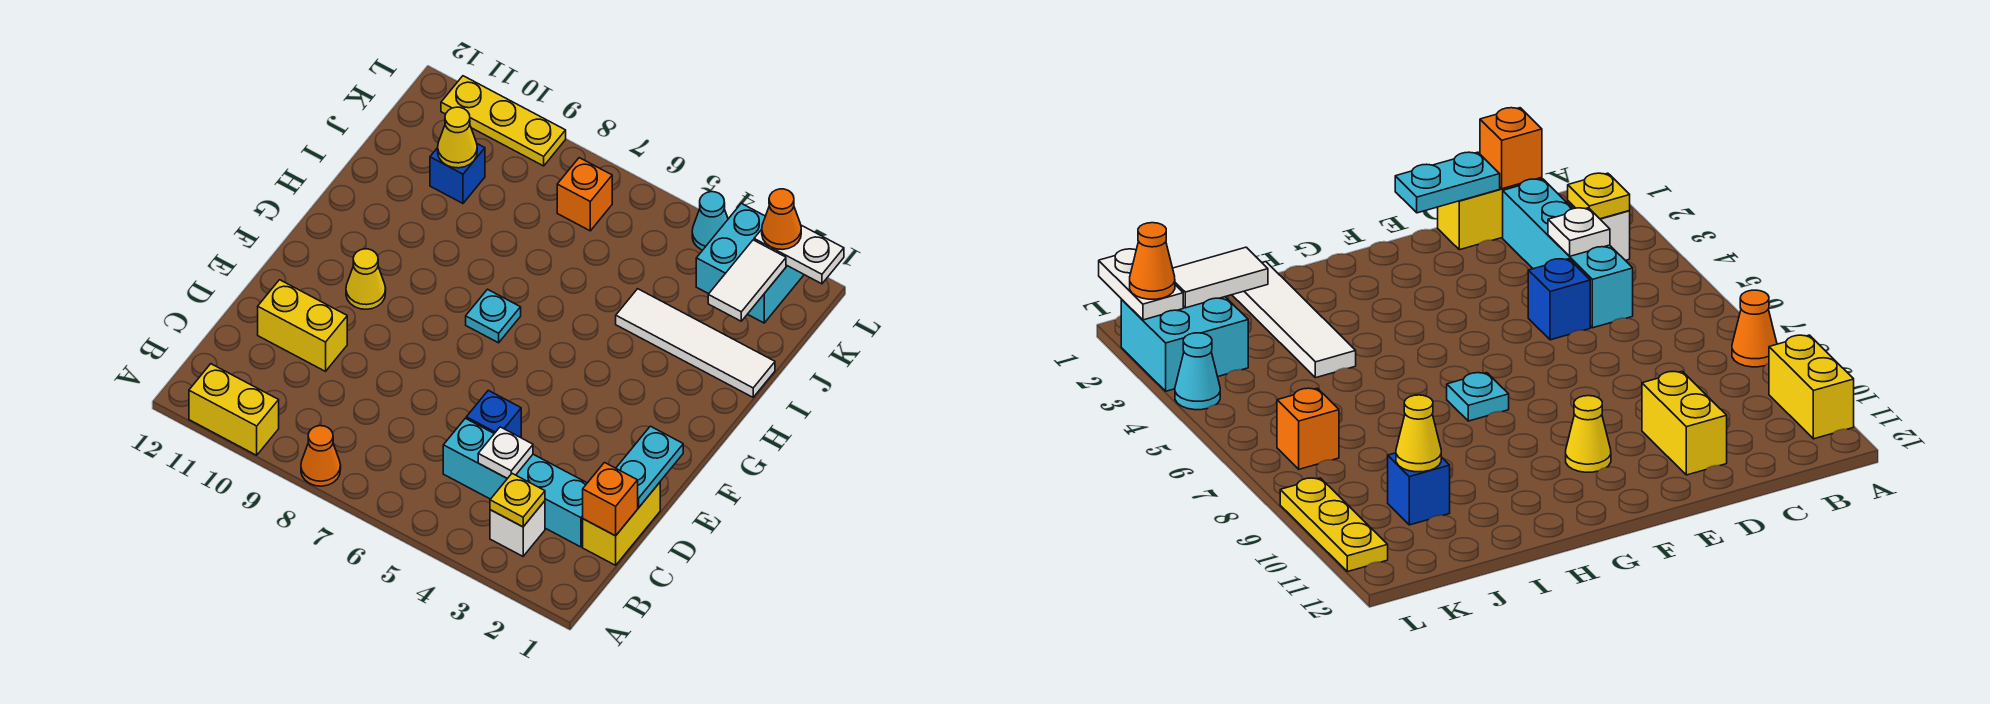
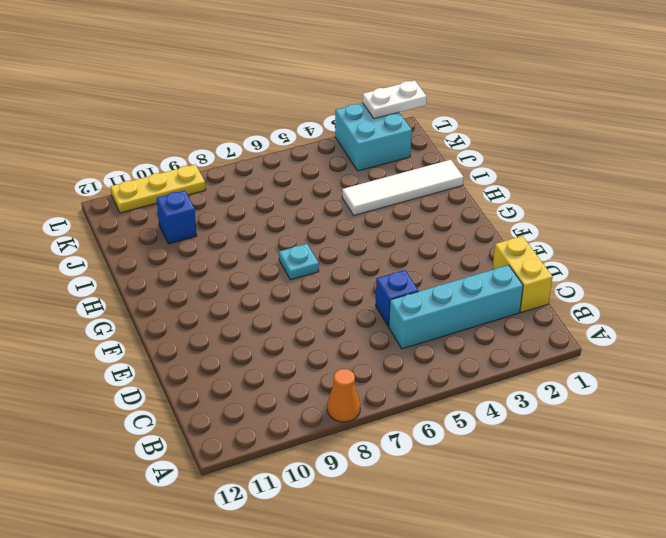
none -> yellow 1x2 brick [189,364,279,455]
none -> white 1x1 brick [490,501,545,556]
none -> yellow 1x2 brick [258,280,347,371]

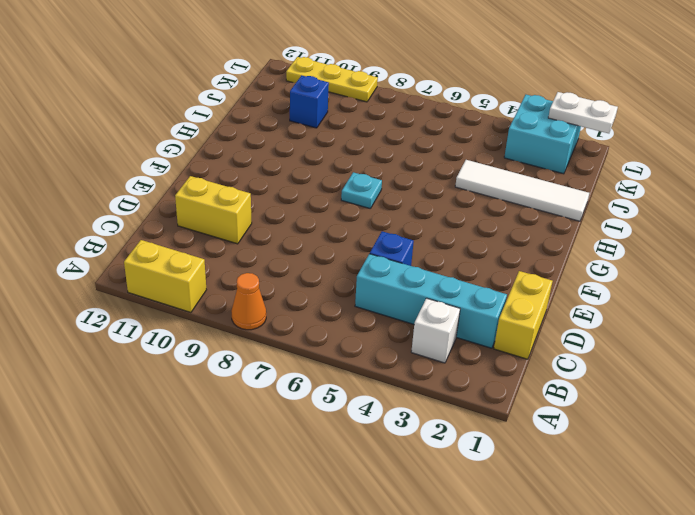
none -> yellow 1x1 cone [346,249,386,309]
none -> orange 1x1 brick [557,158,612,231]
none -> cyan 1x1 cone [692,192,728,250]

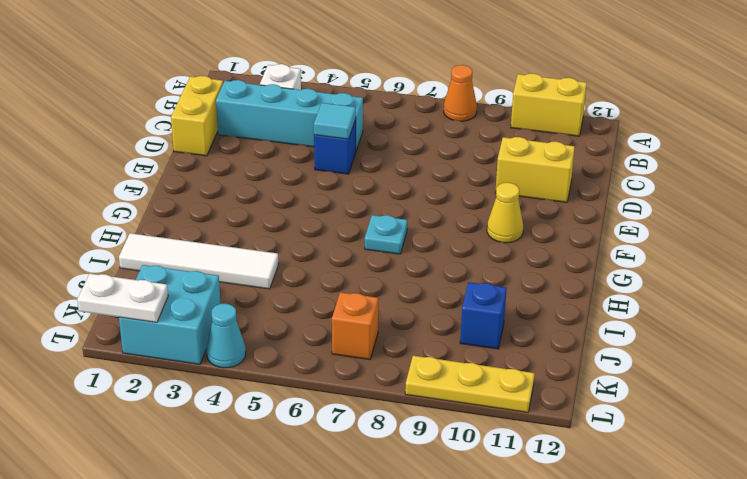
cyan 1x1 tile [314,103,356,139] -> none
none -> yellow 1x1 plate [490,474,545,527]
none -> orange 1x1 brick [583,463,638,536]
none -> white 1x1 plate [478,427,533,479]

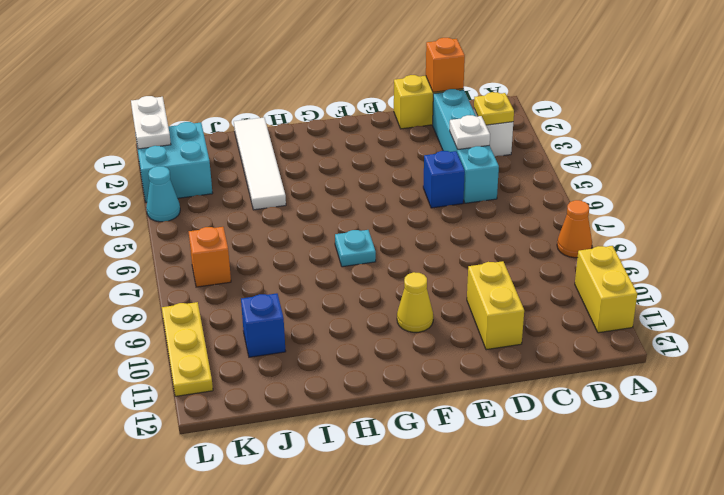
none -> cyan 1x2 plate [616,426,683,508]
none -> white 1x2 tile [708,240,786,321]
none -> yellow 1x1 cone [438,107,477,168]

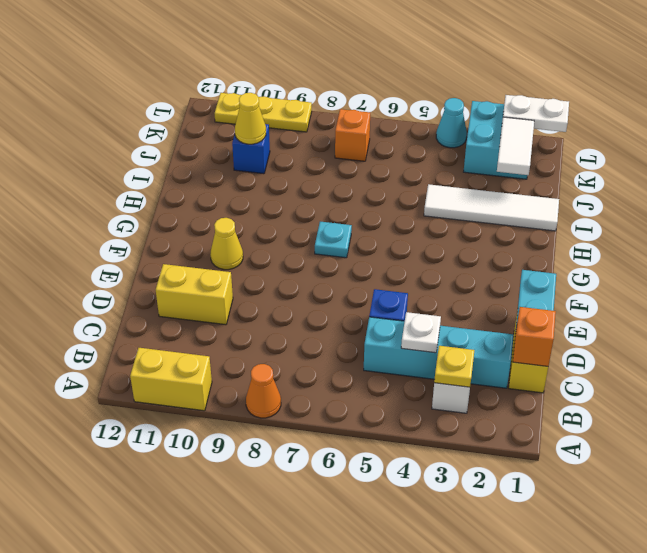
none -> orange 1x1 cone [762,189,801,250]

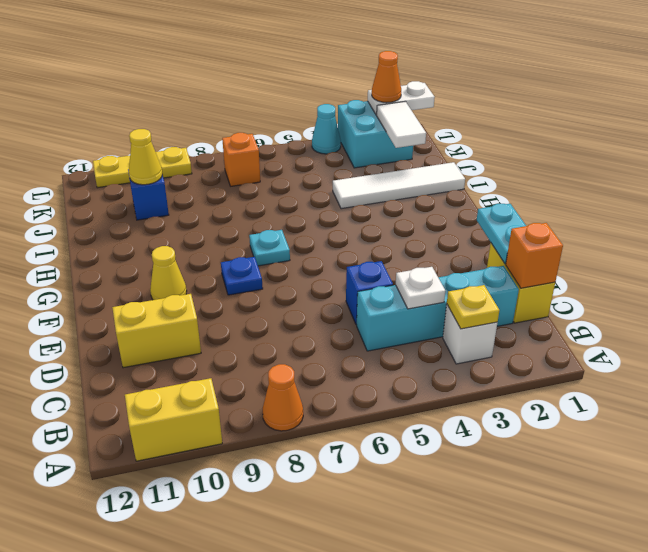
blue 1x1 plate [221,257,263,295] -> none

